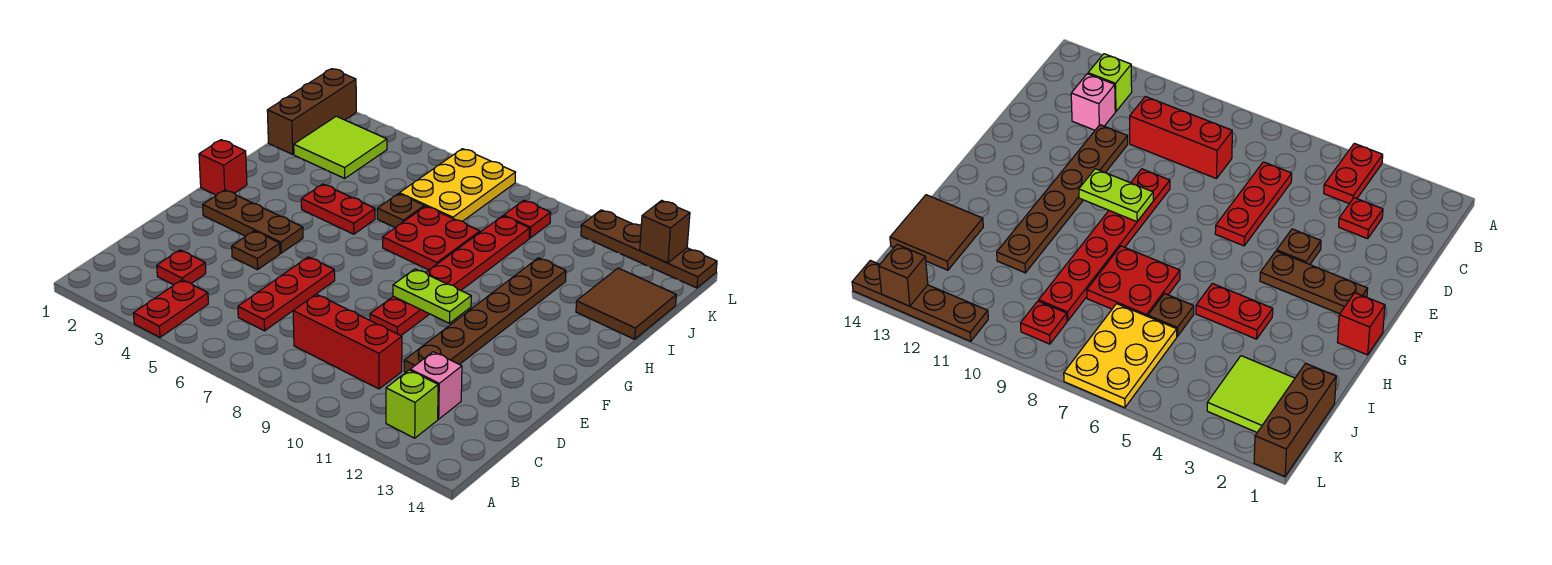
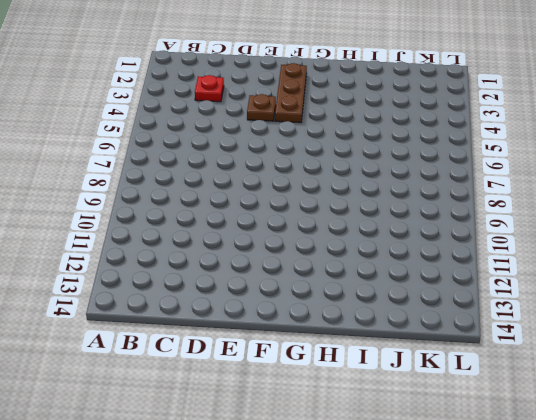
none -> red 1x2 plate [134,280,208,337]
none -> lime 1x1 brick [386,370,438,438]
none -> red 1x3 plate [238,257,335,331]

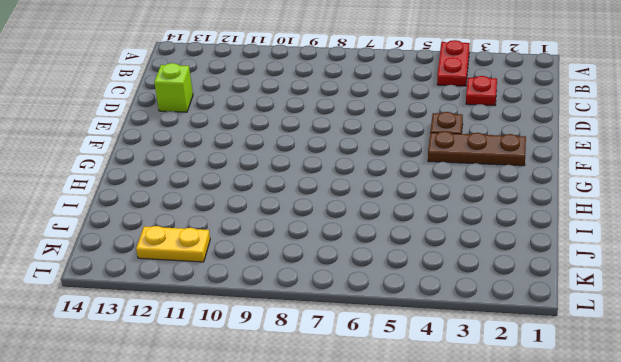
lime 1x1 brick [154,63,193,112] -> lime 1x1 brick moved to [386,370,438,438]
yellow 1x2 plate [136,226,210,262] -> none
none -> red 1x3 plate [238,257,335,331]
none -> red 1x3 brick [293,294,402,389]
none -> pink 1x1 brick [410,352,462,419]

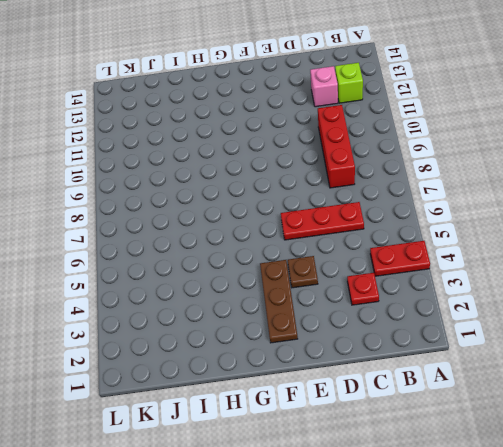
none -> brown 1x6 plate [404,258,566,372]
none -> red 1x6 plate [370,216,530,336]
none -> red 1x1 brick [199,140,247,195]

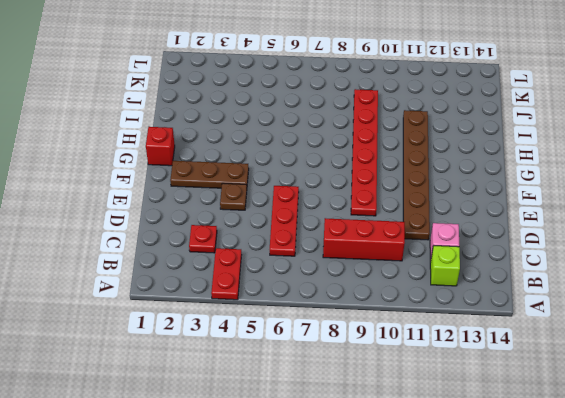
none -> red 1x2 plate [301,184,375,234]
none -> red 2x2 plate [383,206,480,270]
none -> brown 1x1 plate [377,194,424,228]

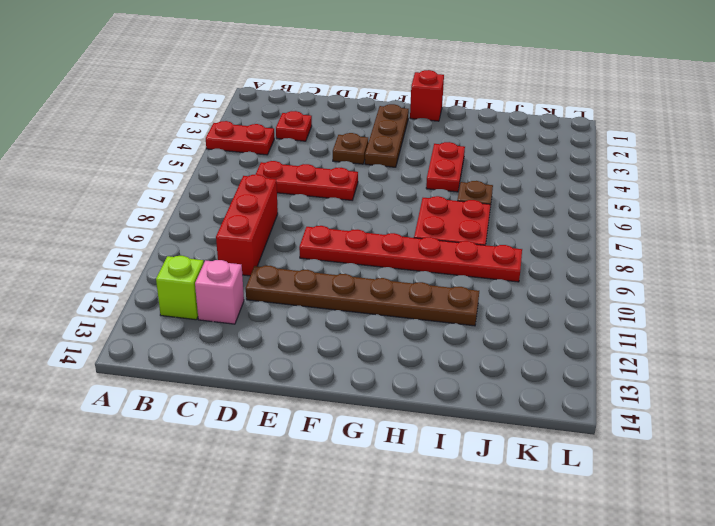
none -> brown 2x2 tile [576,268,676,339]
none -> brown 1x3 brick [267,69,356,154]
none -> lime 2x2 tile [294,116,387,178]

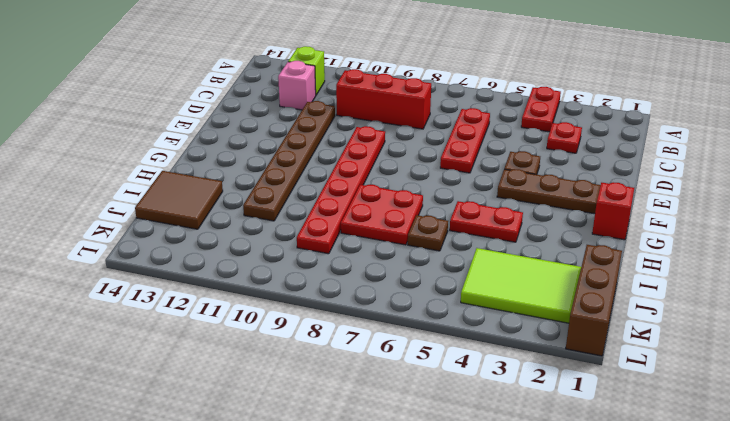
lime 2x3 tile [461,248,581,323] -> lime 2x2 tile [294,116,387,178]
none -> yellow 2x3 plate [399,149,516,221]
none -> red 1x1 plate [504,200,551,238]
none -> brown 1x4 plate [581,210,717,288]

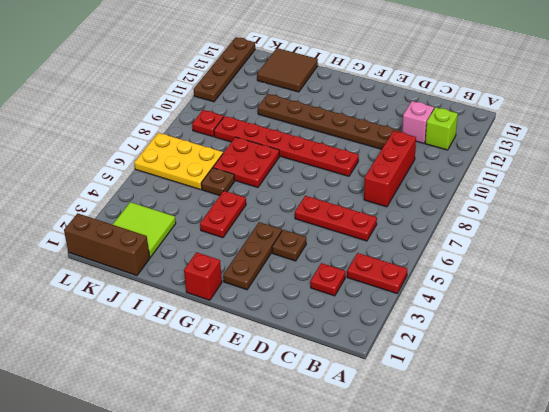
none -> lime 1x2 plate [393,269,471,323]
none -> brown 1x1 brick [640,200,690,263]

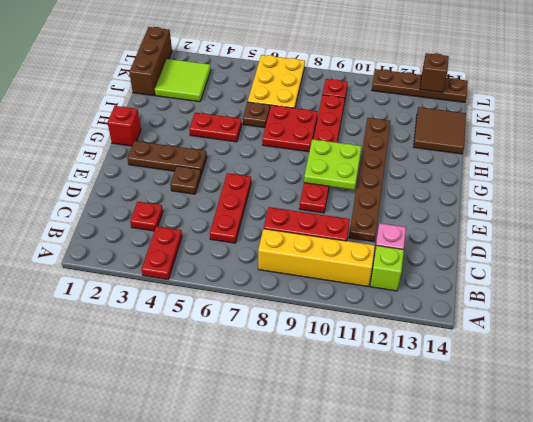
yellow 1x4 brick [258,229,375,287] -> none
lime 2x2 plate [304,139,361,190] -> lime 1x2 plate [393,269,471,323]

